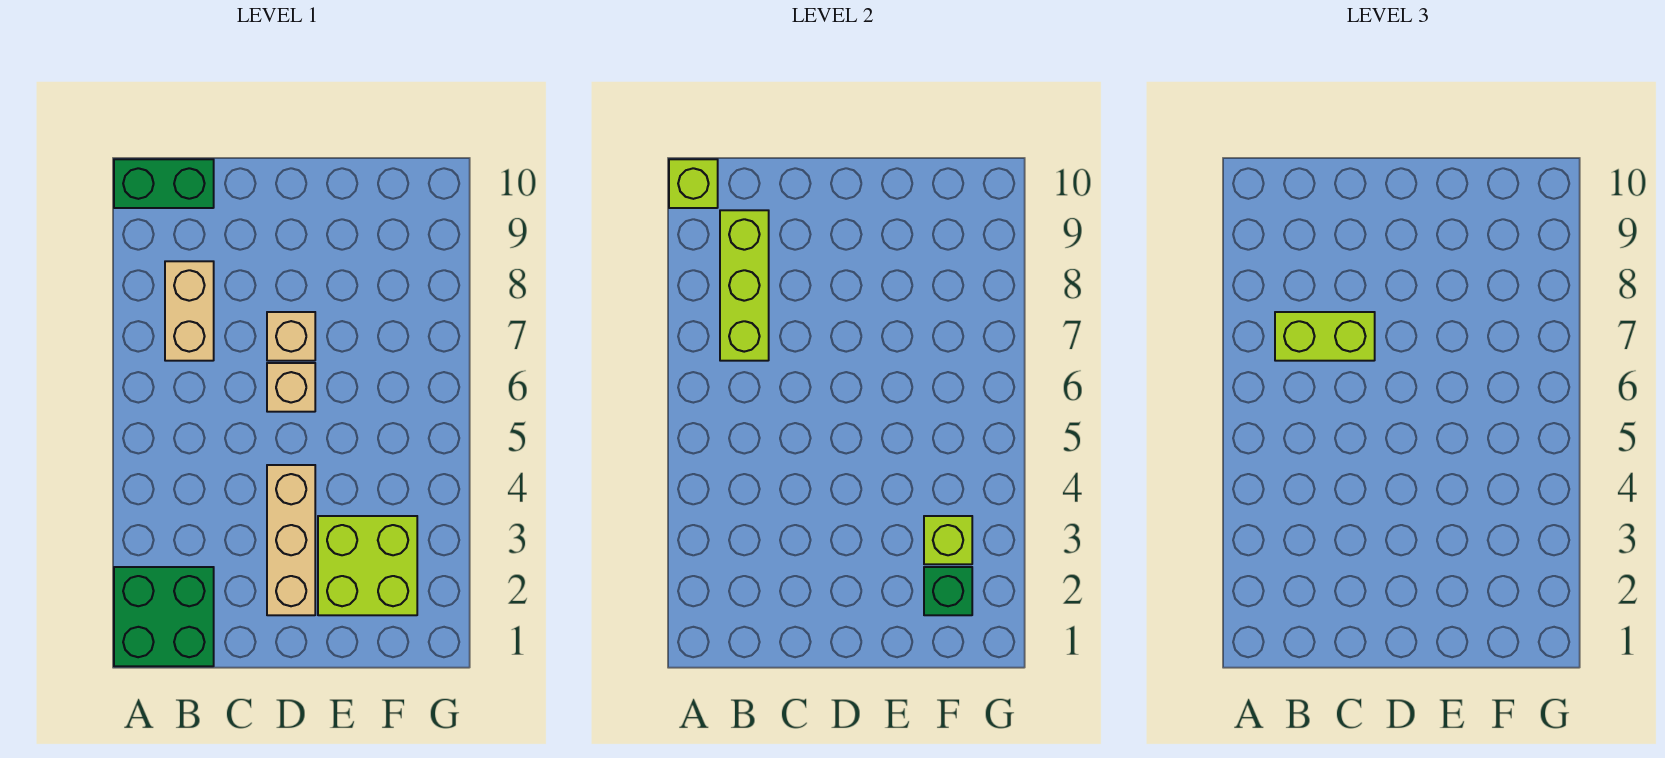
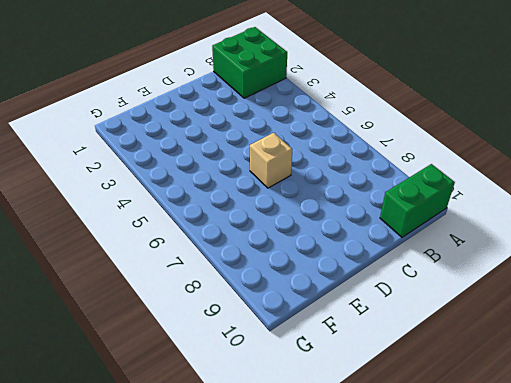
none -> tan 1x2 brick [165,261,214,361]
none -> tan 1x3 brick [267,465,315,615]
none -> tan 1x1 brick [267,312,315,361]

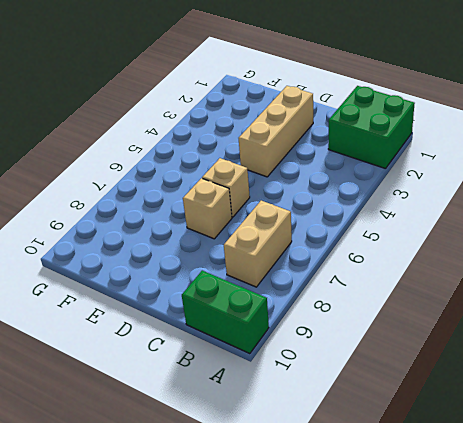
none -> lime 2x2 brick [318,516,417,615]
none -> lime 1x1 brick [669,159,718,208]
none -> lime 1x3 brick [720,210,769,361]

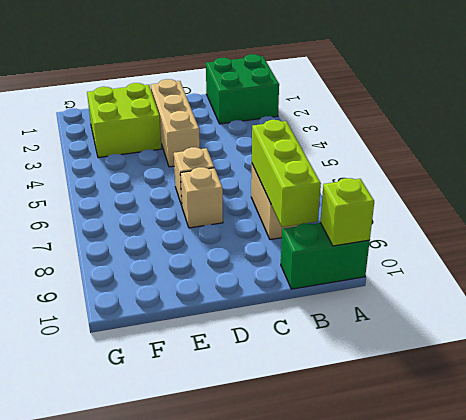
none -> green 1x1 brick [924,567,972,615]
none -> lime 1x1 brick [924,516,972,564]
none -> lime 1x2 brick [1275,312,1375,361]

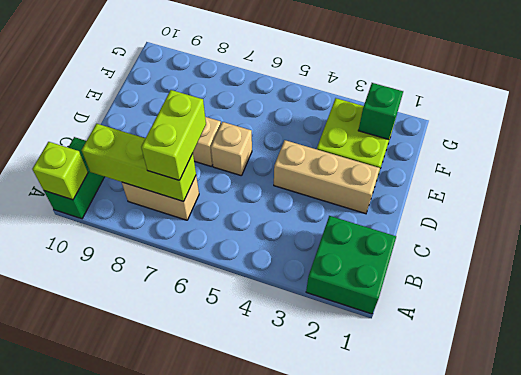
none -> lime 1x1 brick [924,516,972,564]

